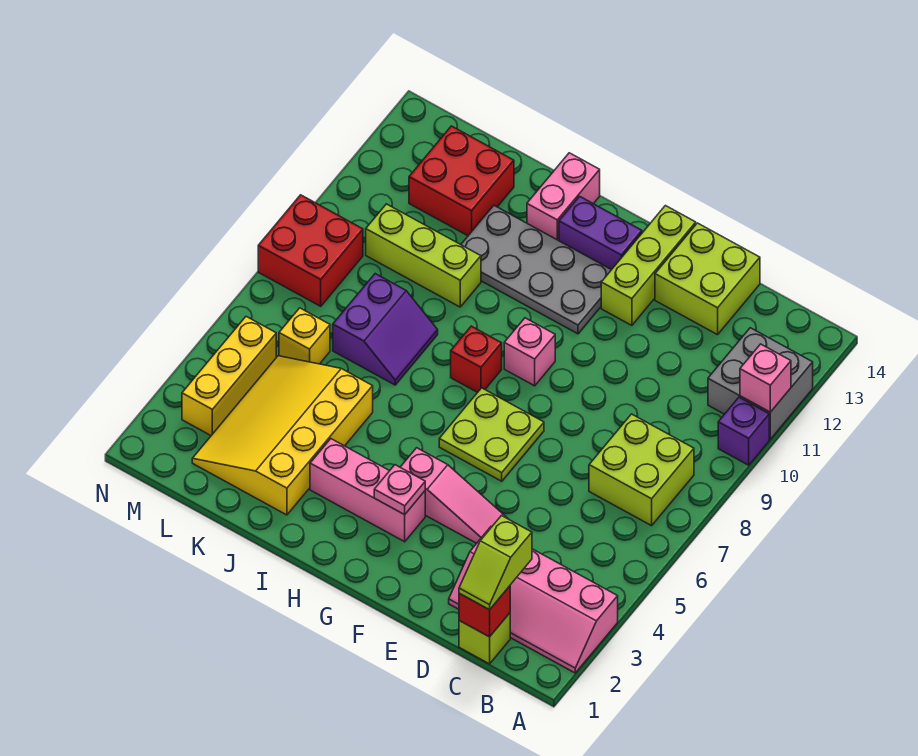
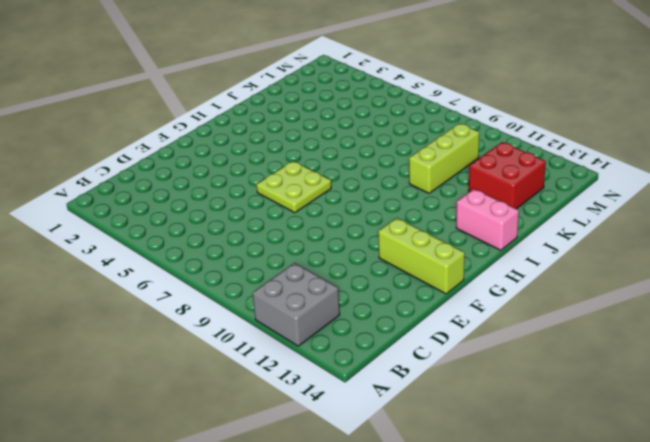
none -> pink 2x4 slope [449,527,618,673]
none -> purple 1x1 brick [718,397,769,465]
none -> lime 2x2 brick [589,414,694,526]

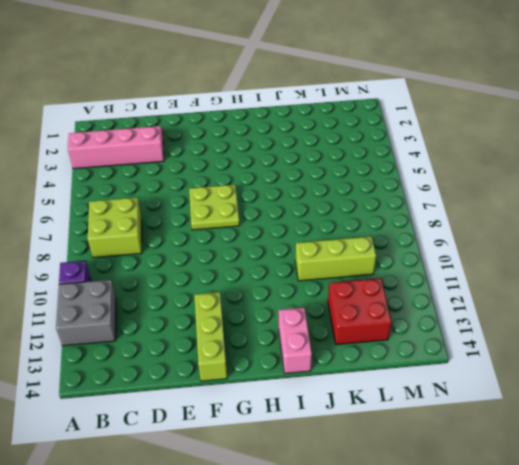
none -> lime 1x1 brick [459,613,510,664]
none -> lime 2x2 brick [655,223,760,335]
none -> pink 1x3 slope [400,448,508,543]

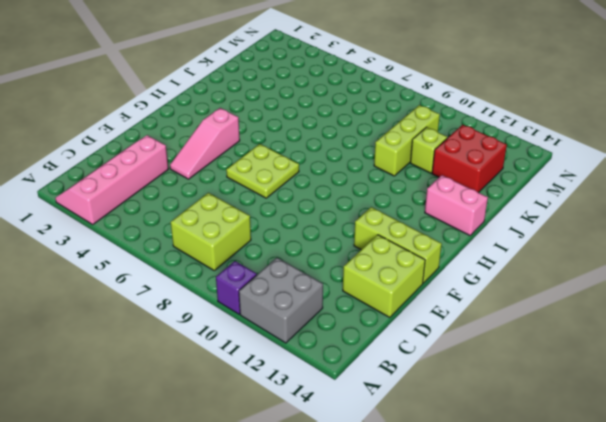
lime 1x1 brick [410,127,447,173] -> lime 1x1 brick moved to [459,613,510,664]
none -> pink 1x3 brick [310,439,425,542]
none -> pink 1x1 brick [504,318,555,386]
none -> grey 2x4 plate [461,206,611,334]

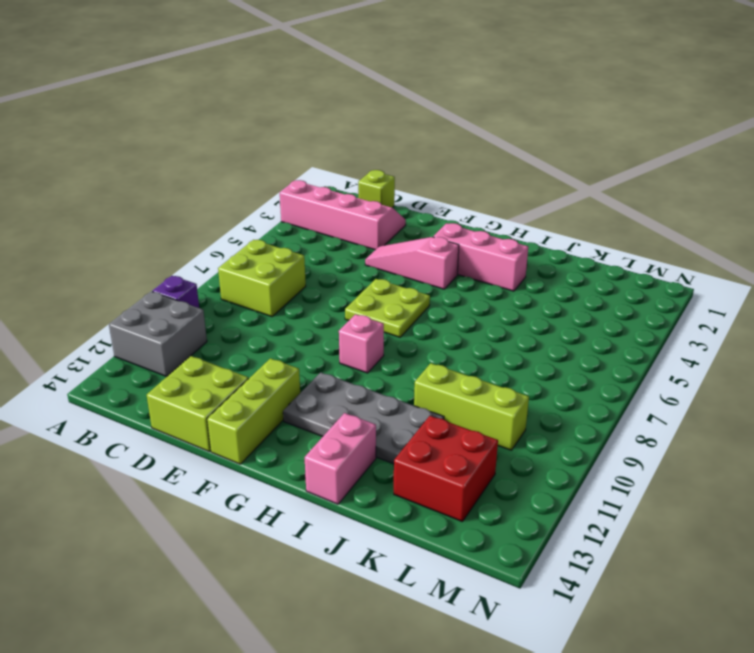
none -> purple 1x2 brick [559,196,642,270]
none -> red 1x1 brick [451,326,502,393]
none -> yellow 3x4 slope [192,356,373,515]

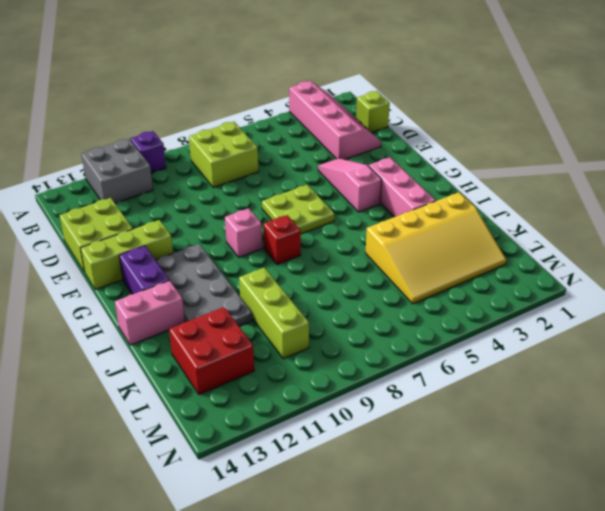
none -> purple 2x2 slope [333,274,438,385]
none -> yellow 1x1 brick [279,308,330,364]
none -> yellow 1x3 brick [182,317,276,435]

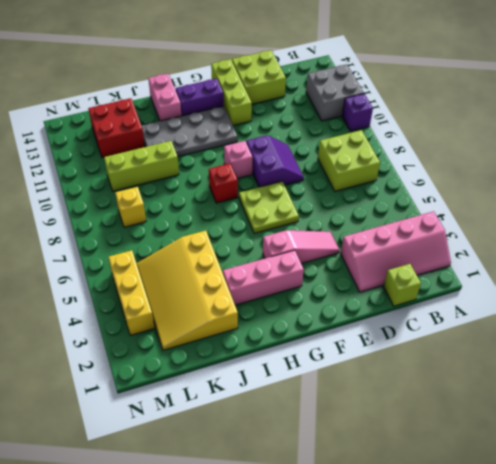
purple 2x2 slope [246,135,304,187] -> purple 2x2 slope moved to [333,274,438,385]
yellow 1x1 brick [115,187,146,227] -> yellow 1x1 brick moved to [279,308,330,364]
none -> red 2x2 brick [258,195,363,306]
none -> pink 1x1 brick [740,344,791,412]
none -> red 1x1 brick [459,586,510,637]

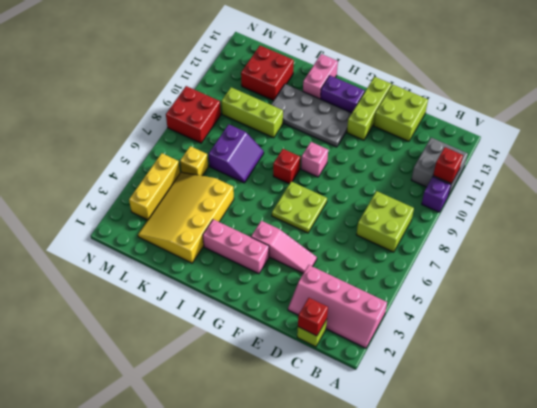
red 1x1 brick [433,147,463,184] -> pink 1x1 brick [740,344,791,412]
none -> pink 1x1 plate [374,465,425,515]
none -> lime 1x2 slope [459,516,532,610]

